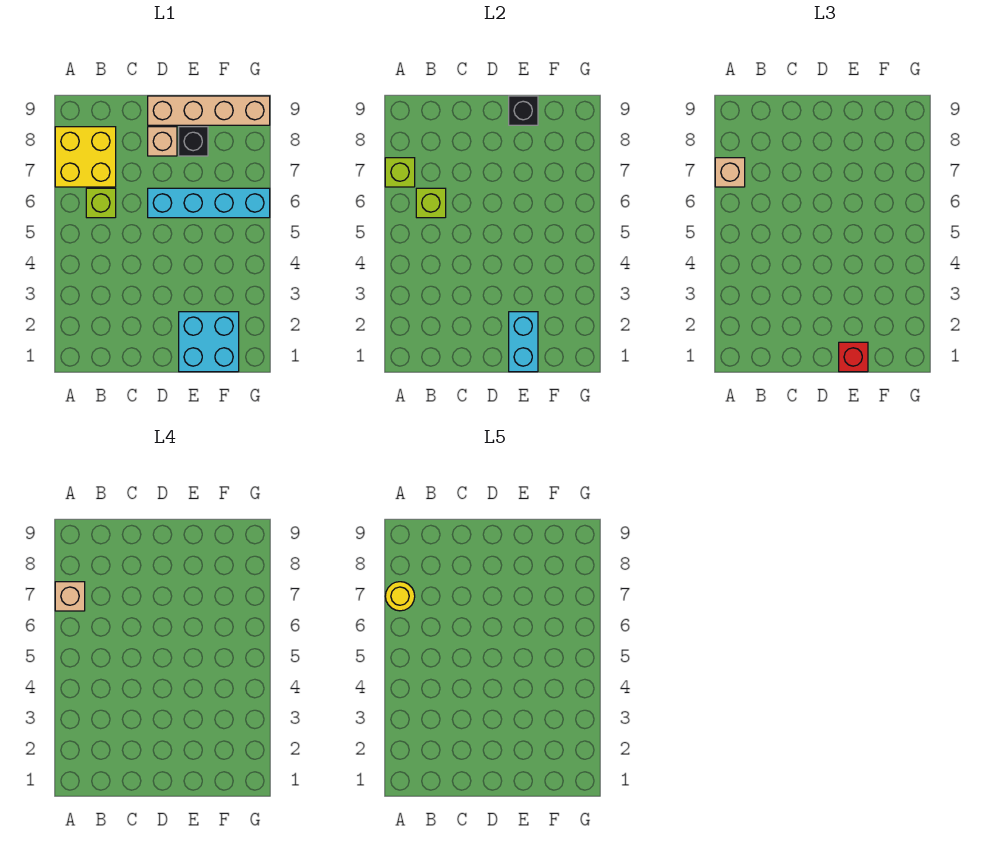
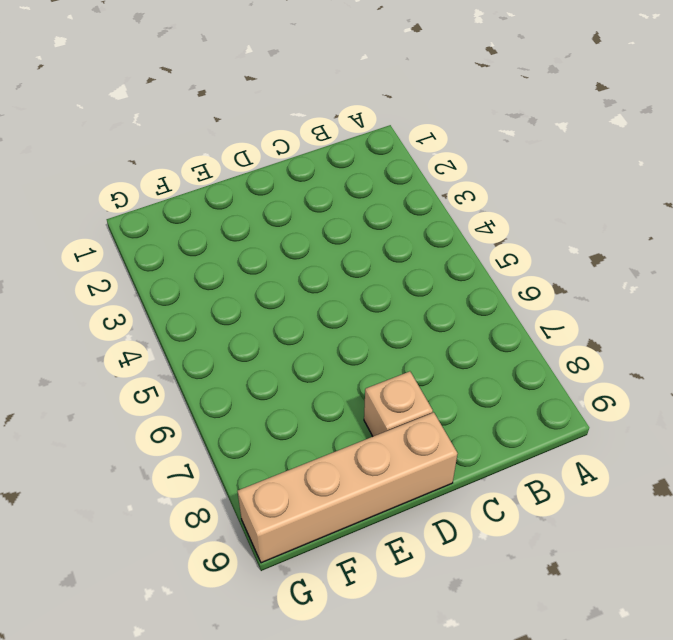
none -> yellow 2x2 brick [55,127,116,187]
none -> lime 1x1 brick [86,188,116,218]
none -> cyan 1x4 brick [148,188,270,218]

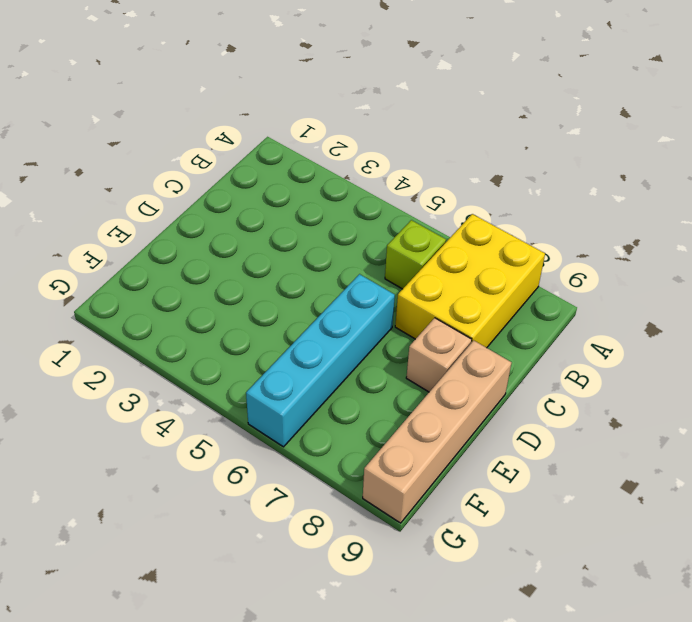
yellow 2x3 brick [395,214,545,348] -> yellow 2x2 brick [55,127,116,187]
none -> cyan 2x2 brick [179,312,239,372]
none -> black 1x1 brick [179,127,208,156]
none -> lime 1x1 brick [385,158,415,187]

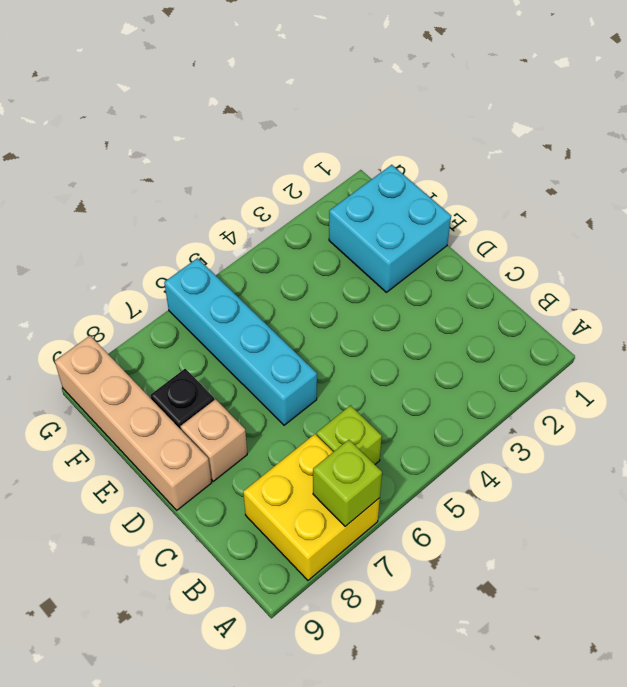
none -> lime 1x1 brick [416,188,446,218]
none -> cyan 1x2 brick [509,312,538,372]
none -> black 1x1 brick [509,96,538,125]

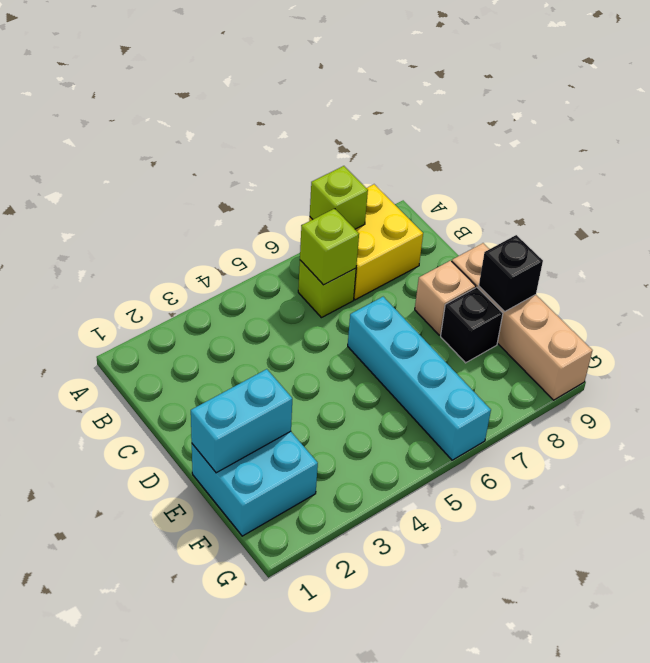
none -> tan 1x1 brick [715,158,745,187]
none -> red 1x1 brick [839,342,868,372]
none -> tan 1x1 brick [55,582,85,611]

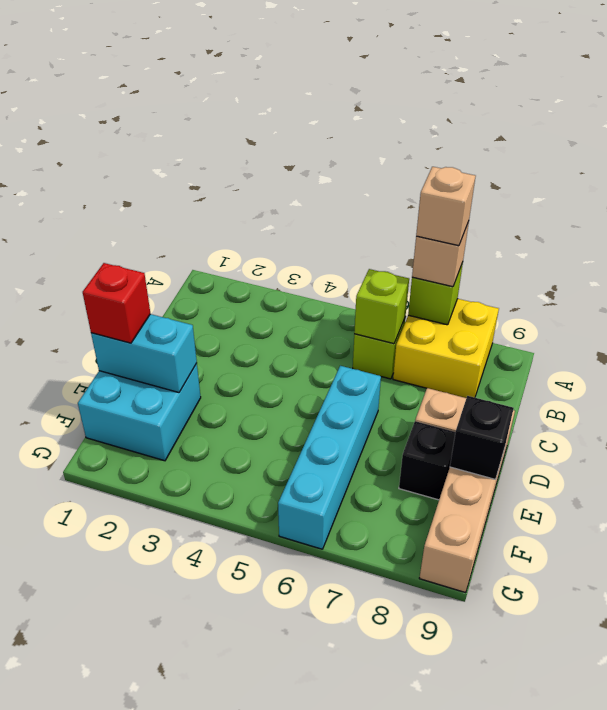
none -> yellow 1x1 round brick [385,582,415,611]

